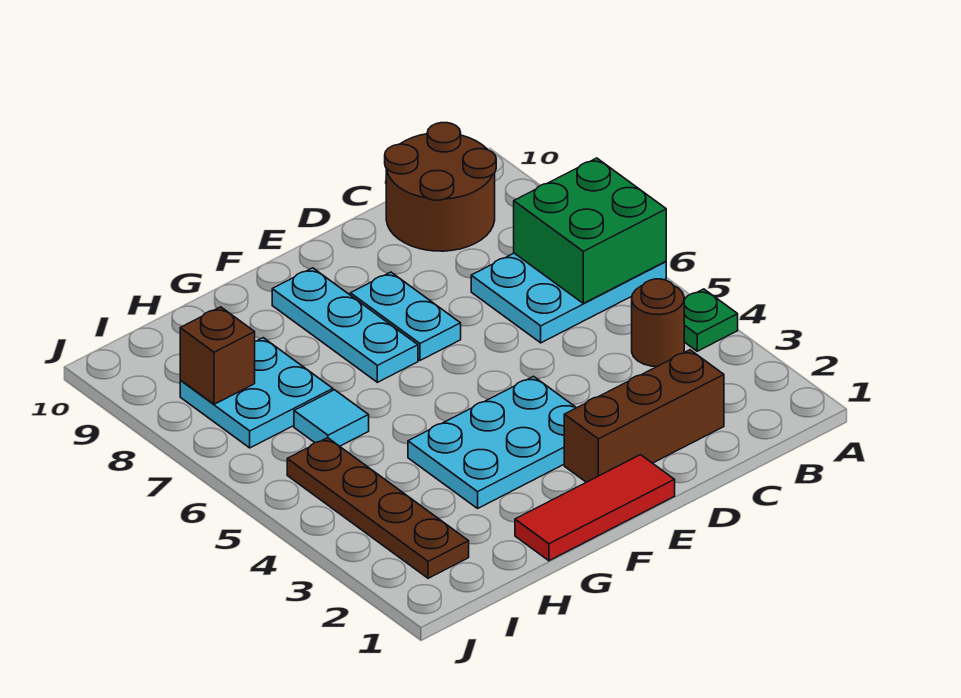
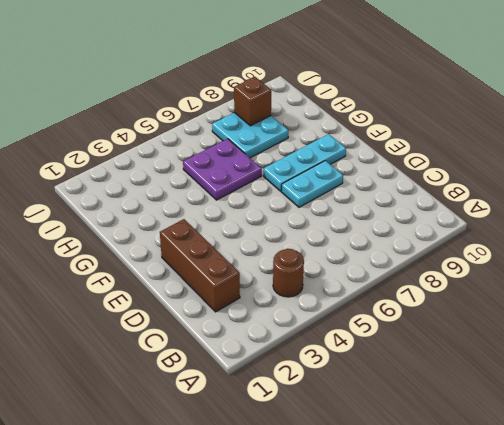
purple 2x2 plate [183,139,262,200] -> cyan 1x1 tile [294,390,369,446]
none -> green 1x1 plate [684,289,738,351]
none -> cyan 2x3 plate [471,253,666,343]
none -> brown 2x2 round brick [385,123,496,251]

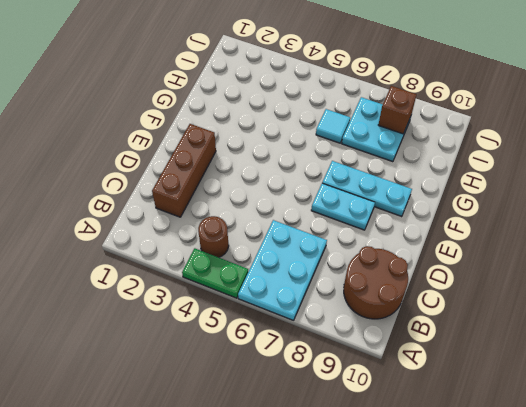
green 1x2 plate [182,248,248,298] -> green 1x1 plate [684,289,738,351]
none -> red 1x3 tile [515,455,675,561]
none -> cyan 2x3 plate [408,376,576,508]
none -> brown 1x4 plate [287,438,469,578]

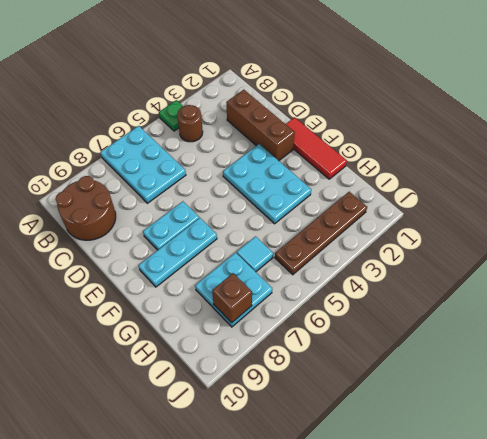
none -> green 2x2 brick [514,158,666,303]

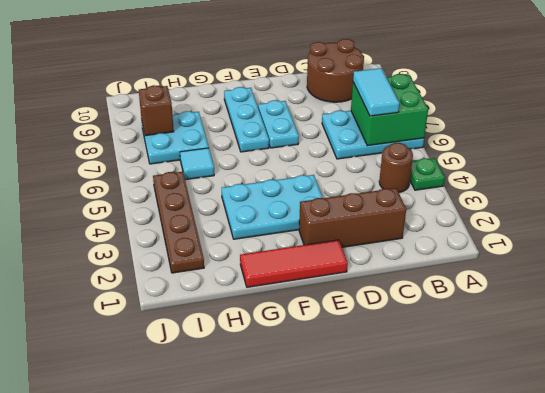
cyan 1x2 tile [353,68,400,116] -> none

